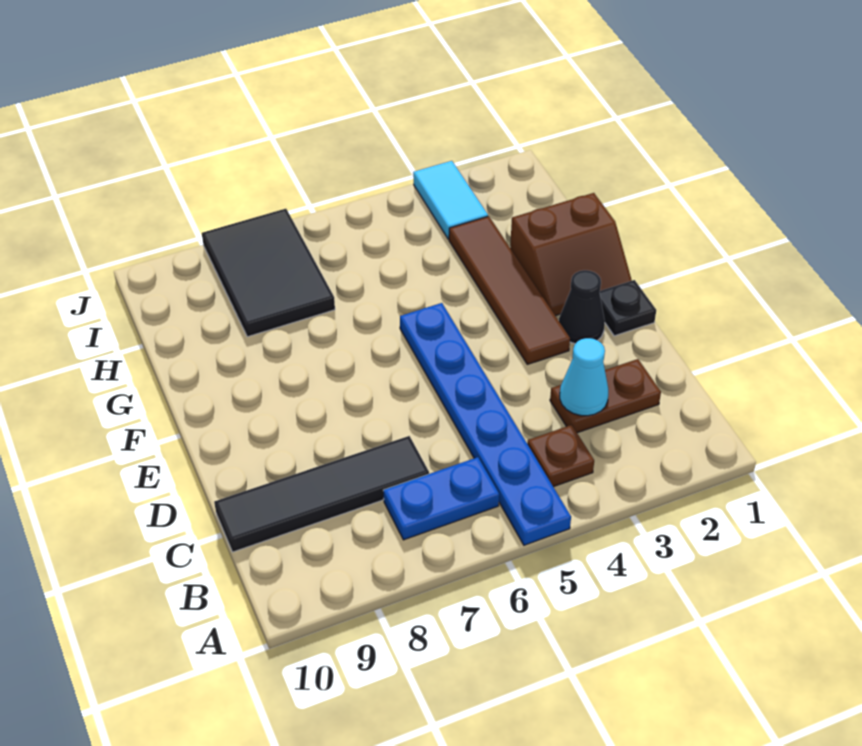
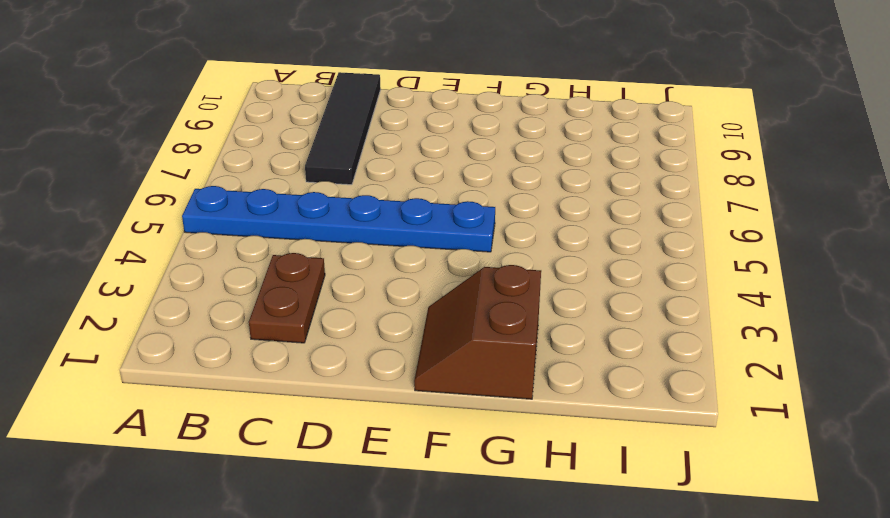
none -> brown 1x1 plate [527,425,594,487]
none -> blue 1x2 plate [383,457,499,540]
none -> black 1x1 plate [600,280,656,336]

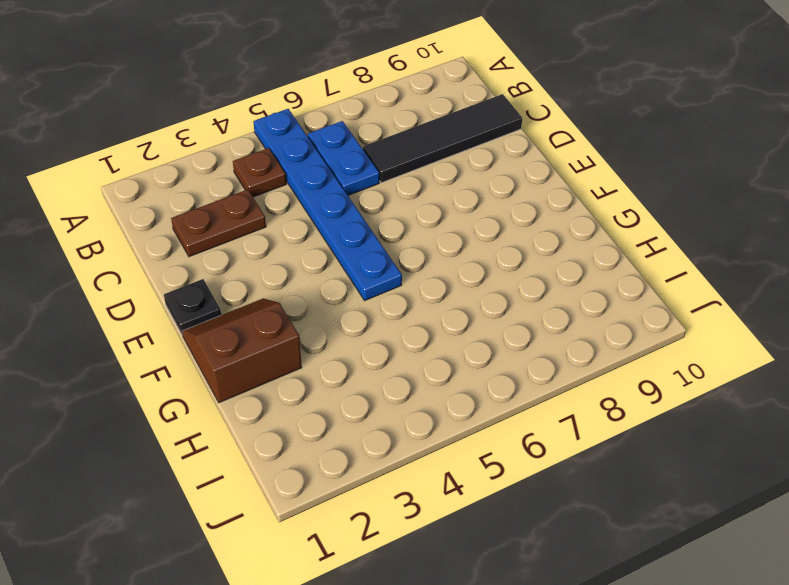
blue 1x2 plate [308,121,379,195] -> blue 1x2 plate turned to [383,457,499,540]
none -> black 1x1 cone [559,270,605,344]
none -> brown 1x4 tile [449,216,570,364]
none -> black 2x3 tile [202,209,335,337]

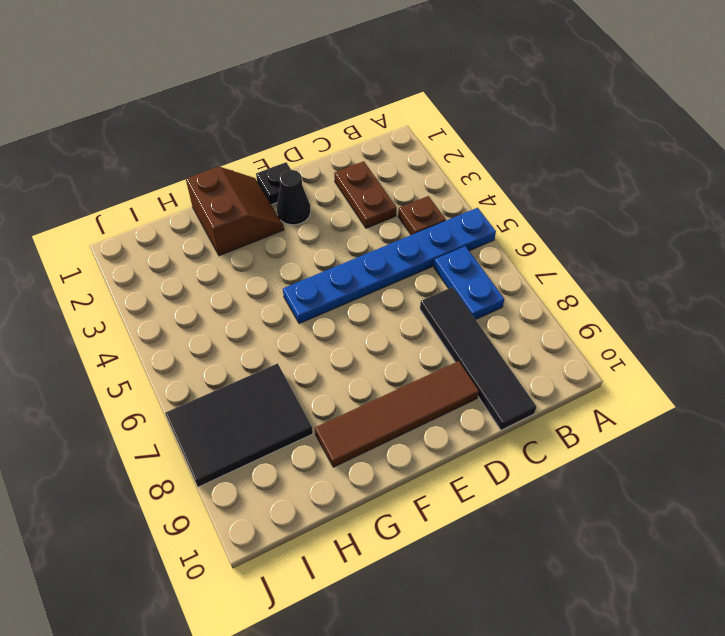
brown 1x4 tile [315,361,479,467] -> brown 1x4 tile moved to [449,216,570,364]
none -> cyan 1x2 tile [413,161,488,239]
none -> cyan 1x1 cone [560,338,608,416]

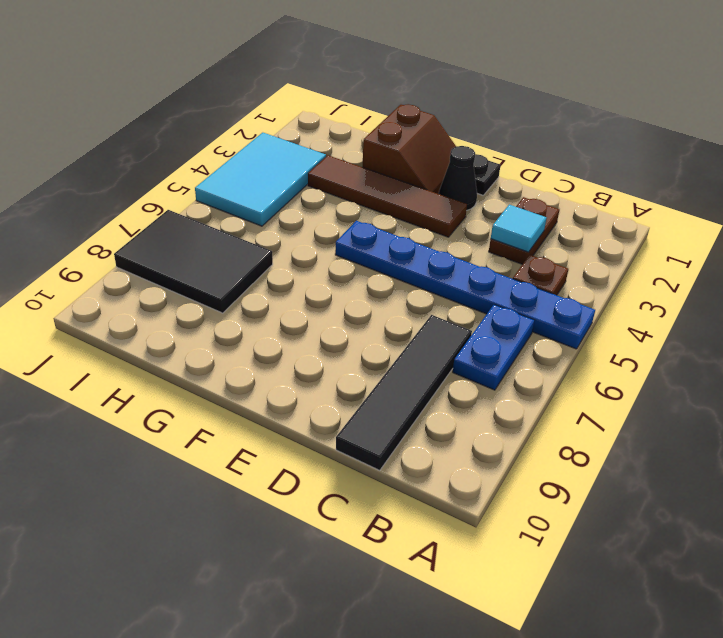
cyan 1x1 tile [491,205,547,252] -> cyan 1x1 cone [560,338,608,416]
cyan 2x3 tile [195,133,326,226] -> cyan 1x2 tile [413,161,488,239]

